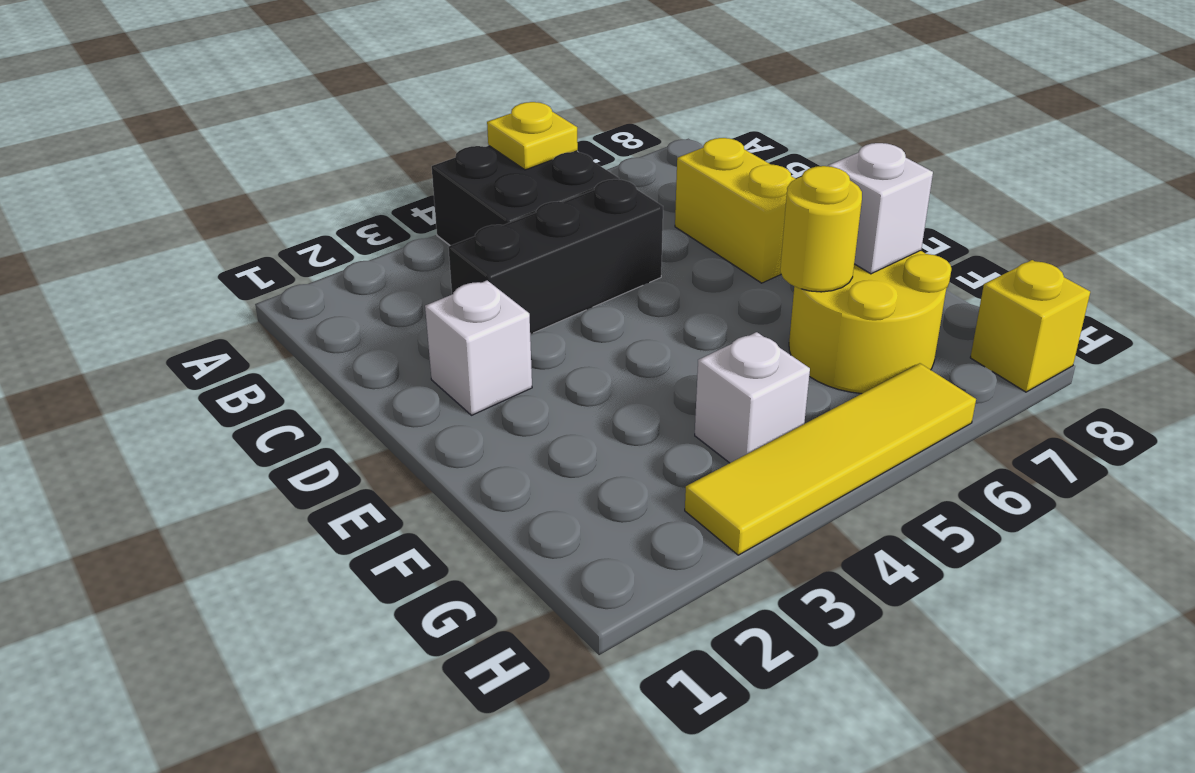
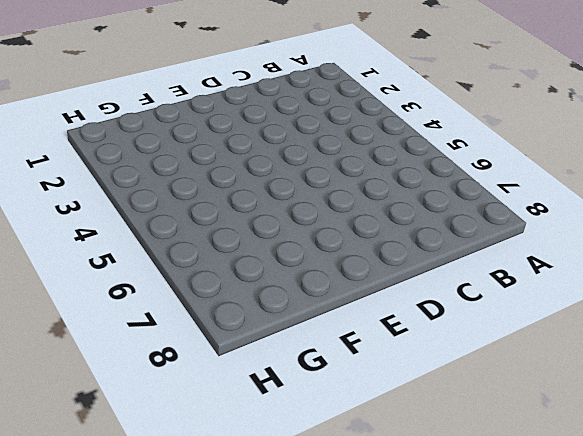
none -> black 2x2 brick [432,146,619,246]
none -> black 1x3 brick [448,179,663,334]

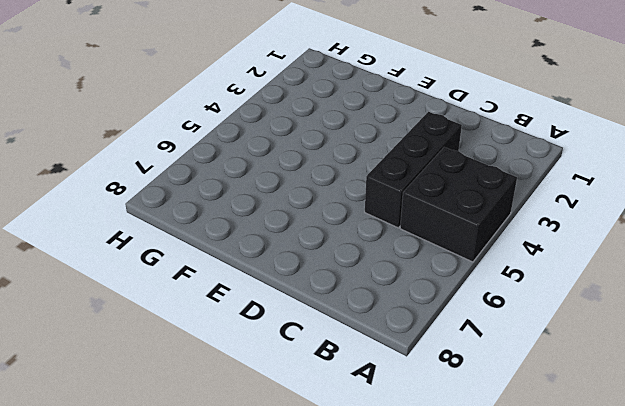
none -> yellow 1x2 brick [675,138,795,283]
none -> white 1x1 brick [425,281,532,415]

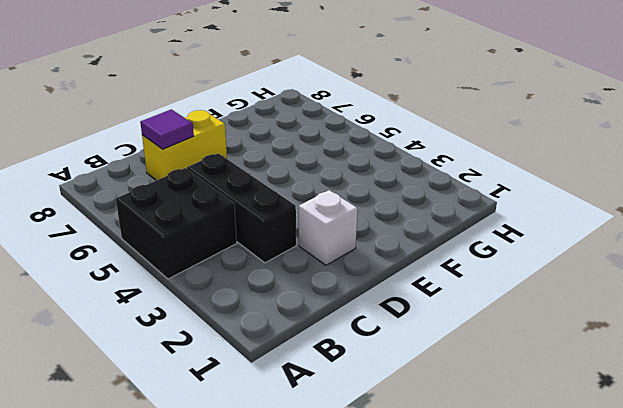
purple 1x1 tile [140,109,194,149] -> none
none -> yellow 2x2 round brick [789,251,951,394]
none -> white 1x1 brick [695,332,810,463]

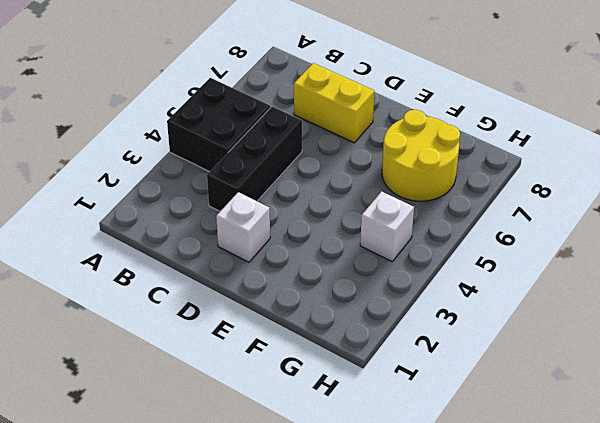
none -> yellow 1x4 tile [685,363,976,555]
none -> yellow 1x1 brick [970,260,1090,392]

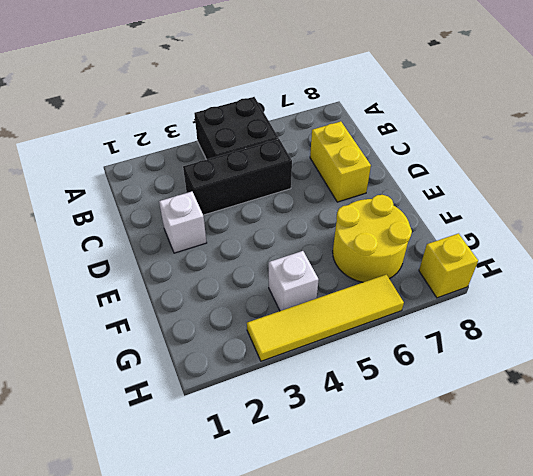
none -> yellow 1x1 plate [487,102,578,170]
none -> yellow 1x1 round brick [780,166,862,292]

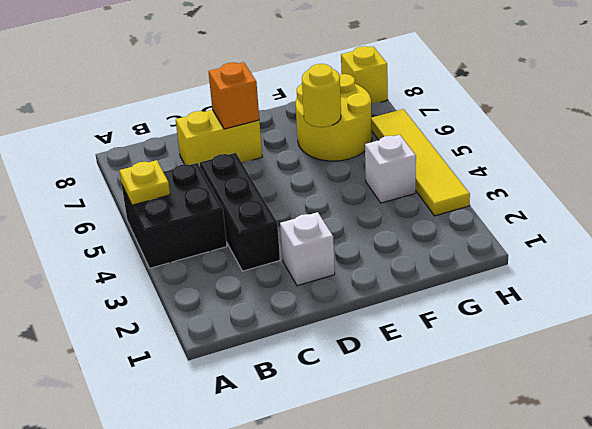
orange 1x1 brick [209,62,259,129] -> none
none -> white 1x1 brick [828,143,933,274]

